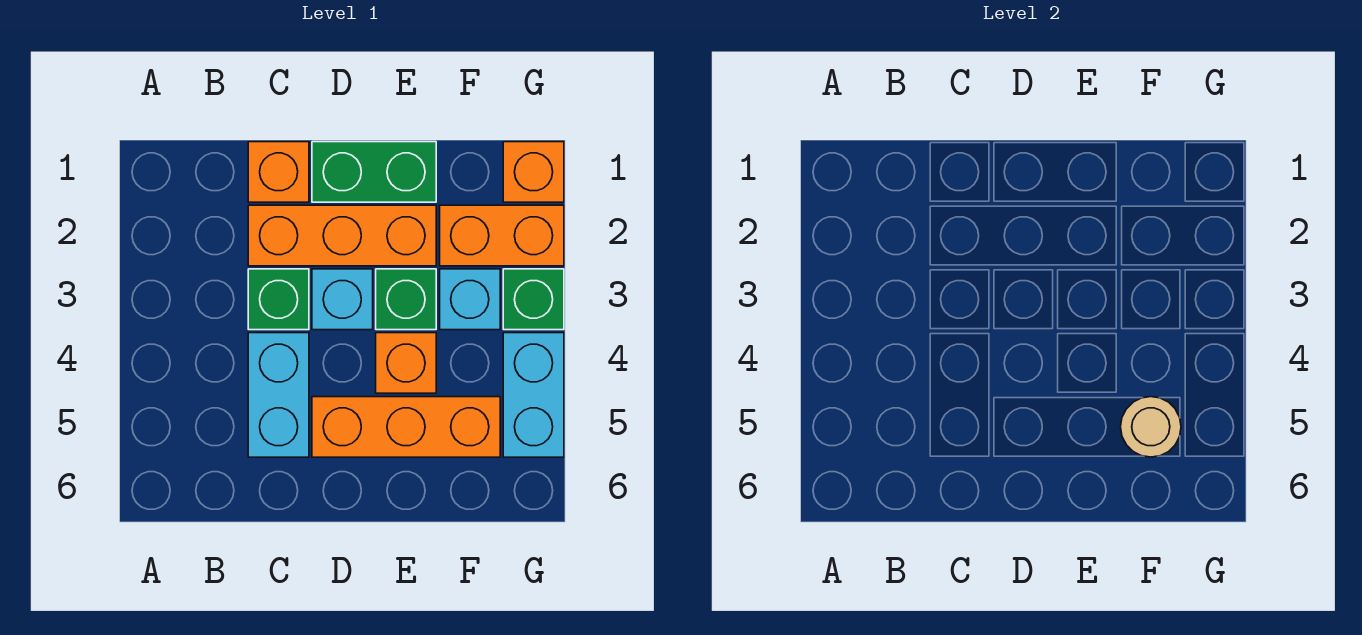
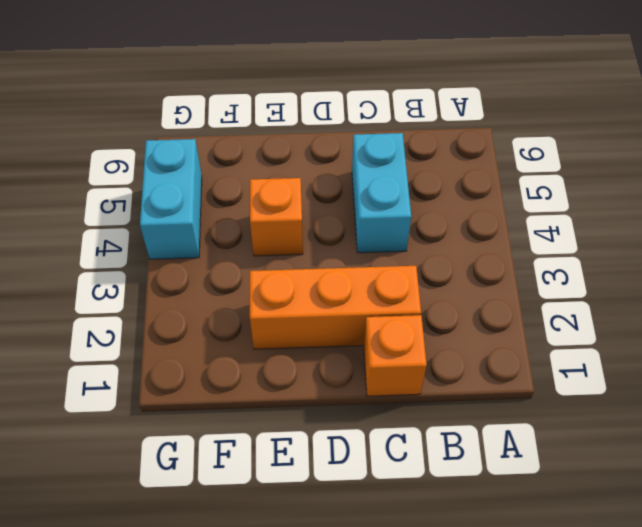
none -> green 1x1 brick [248,269,309,330]
none -> green 1x2 brick [312,142,436,202]
none -> cyan 1x1 brick [312,269,373,330]

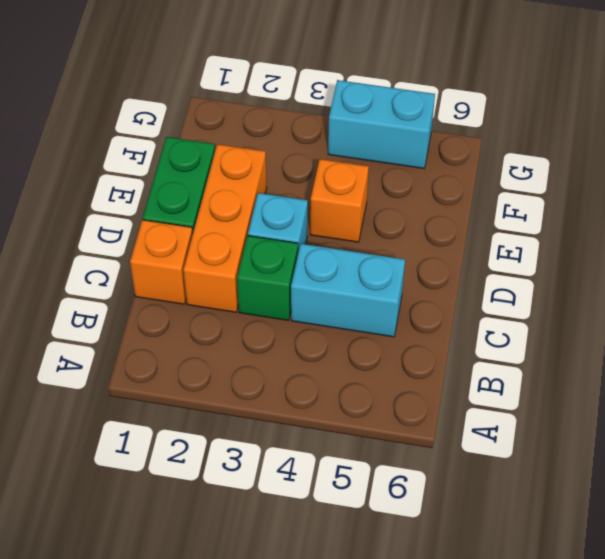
none -> orange 1x3 brick [312,397,500,457]
none -> green 1x1 brick [376,269,436,330]
none -> orange 1x2 brick [440,205,564,266]

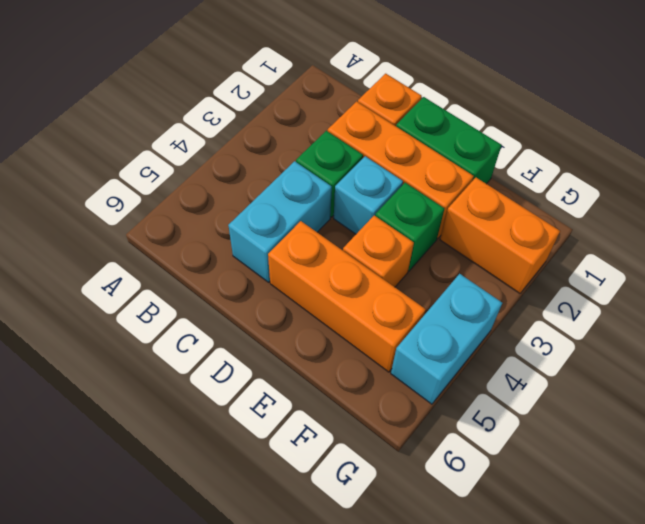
none -> cyan 1x1 brick [440,269,500,330]
none -> orange 1x1 brick [503,142,564,202]
none -> green 1x1 brick [503,269,564,330]

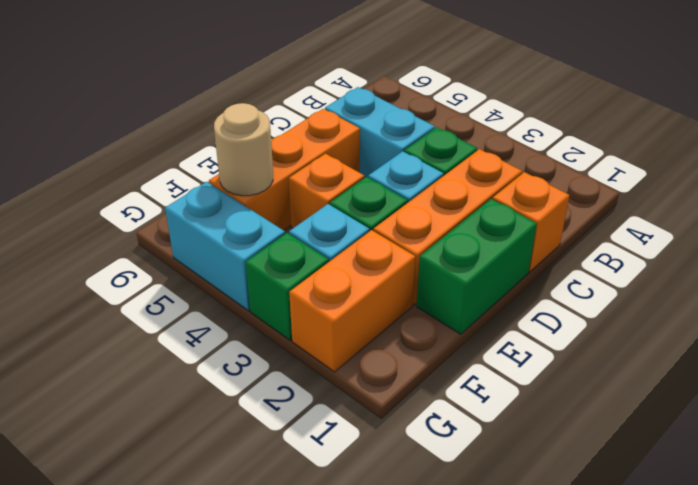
none -> orange 1x1 brick [503,142,564,202]

